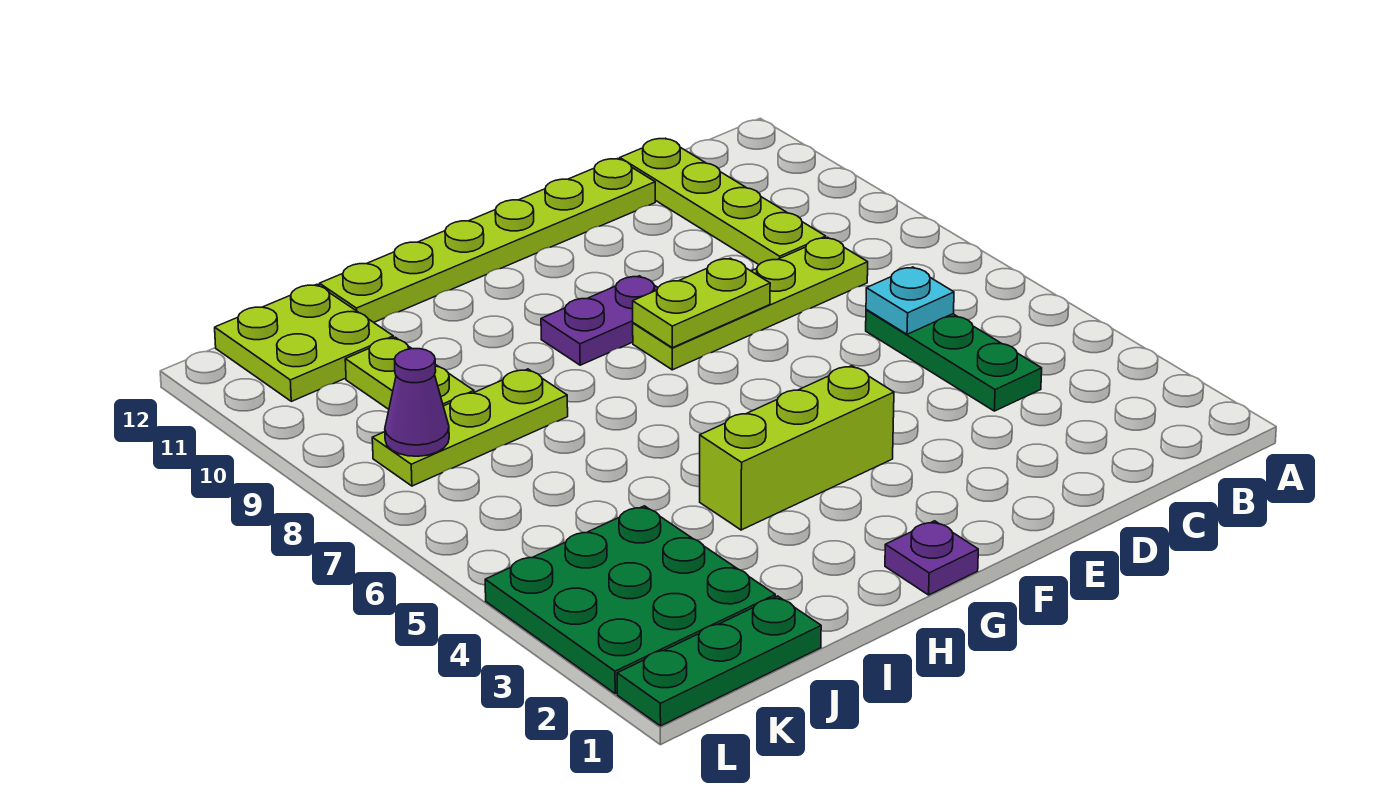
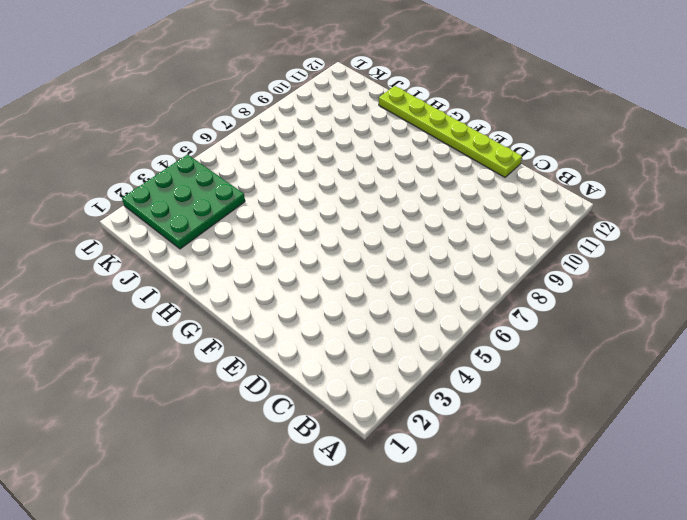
none -> green 1x3 plate [866,310,1042,411]
none -> lime 1x4 plate [633,237,868,370]
none -> lime 1x4 plate [620,138,826,264]

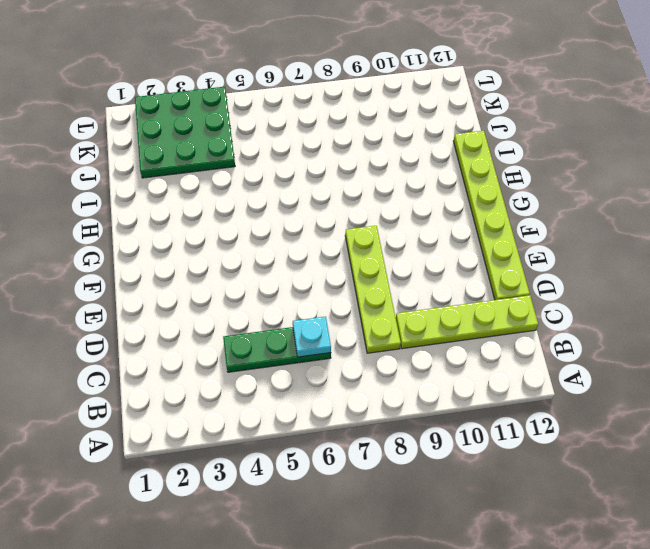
none -> lime 1x3 brick [700,366,894,530]
none -> purple 1x2 plate [541,276,658,365]
none -> purple 1x1 plate [885,521,978,595]

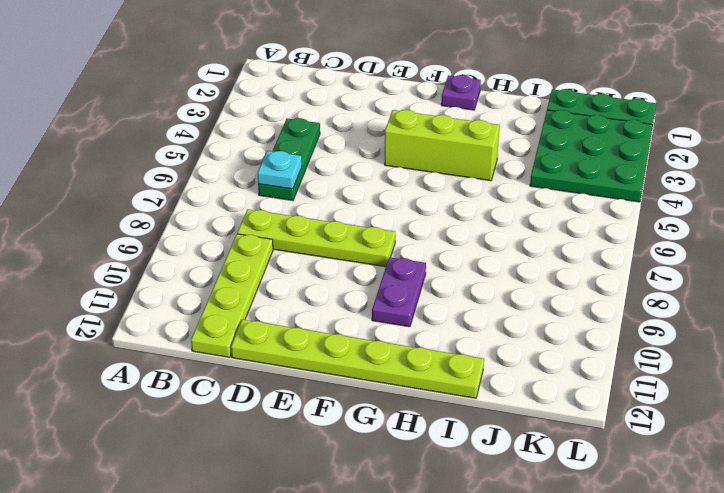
purple 1x2 plate [372,257,426,327] -> purple 1x2 plate turned to [541,276,658,365]
none -> lime 1x3 plate [372,369,568,486]
none -> lime 1x2 plate [345,337,474,409]
none -> lime 2x2 plate [215,284,393,401]

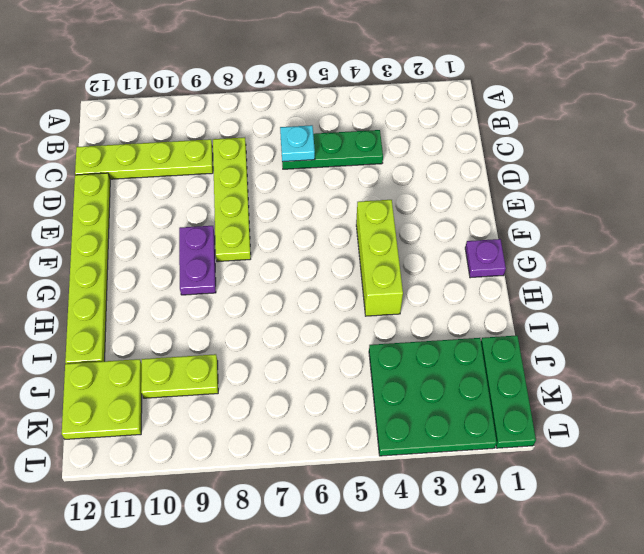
none -> lime 1x3 plate [372,369,568,486]
none -> lime 1x2 plate [633,258,770,348]
none -> purple 1x1 cone [385,349,449,456]

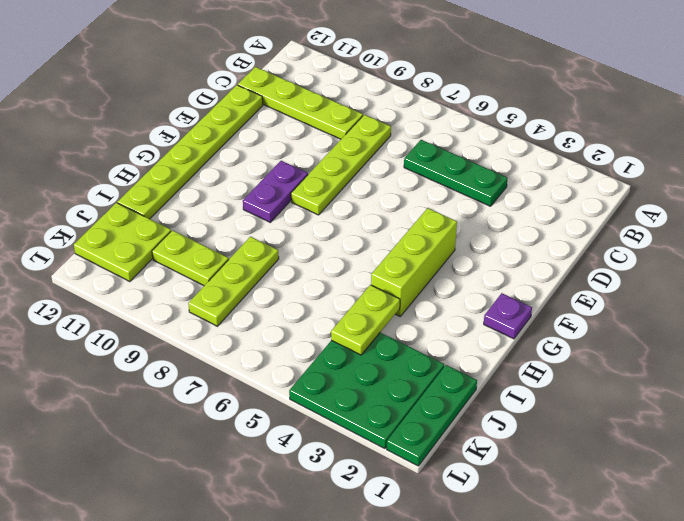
lime 1x2 plate [331,285,400,355] -> lime 1x2 plate moved to [633,258,770,348]
none -> cyan 1x1 plate [866,267,954,334]
none -> purple 1x1 cone [385,349,449,456]

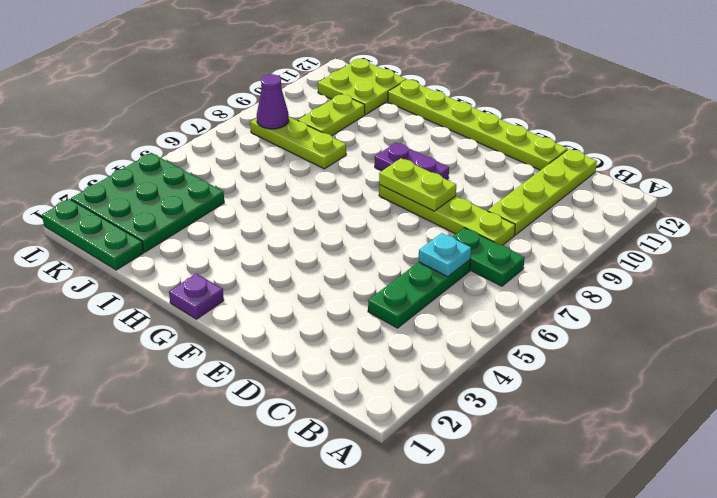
green 1x2 plate [453,228,525,286] -> none
none -> lime 1x3 brick [700,366,894,530]

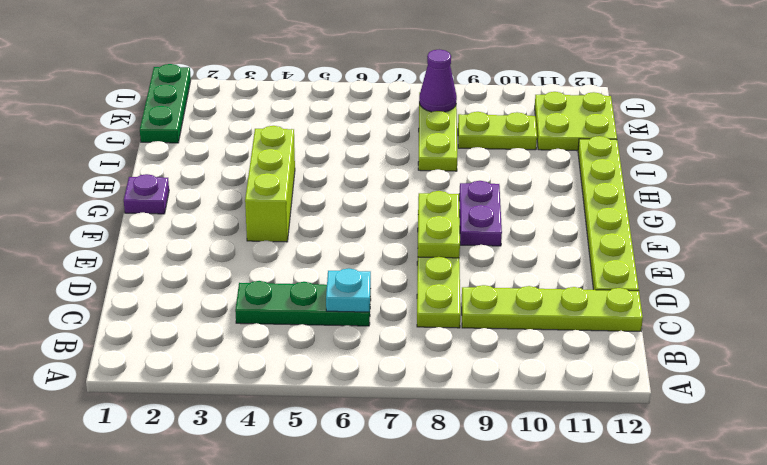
none -> green 3x3 plate [485,506,775,694]

